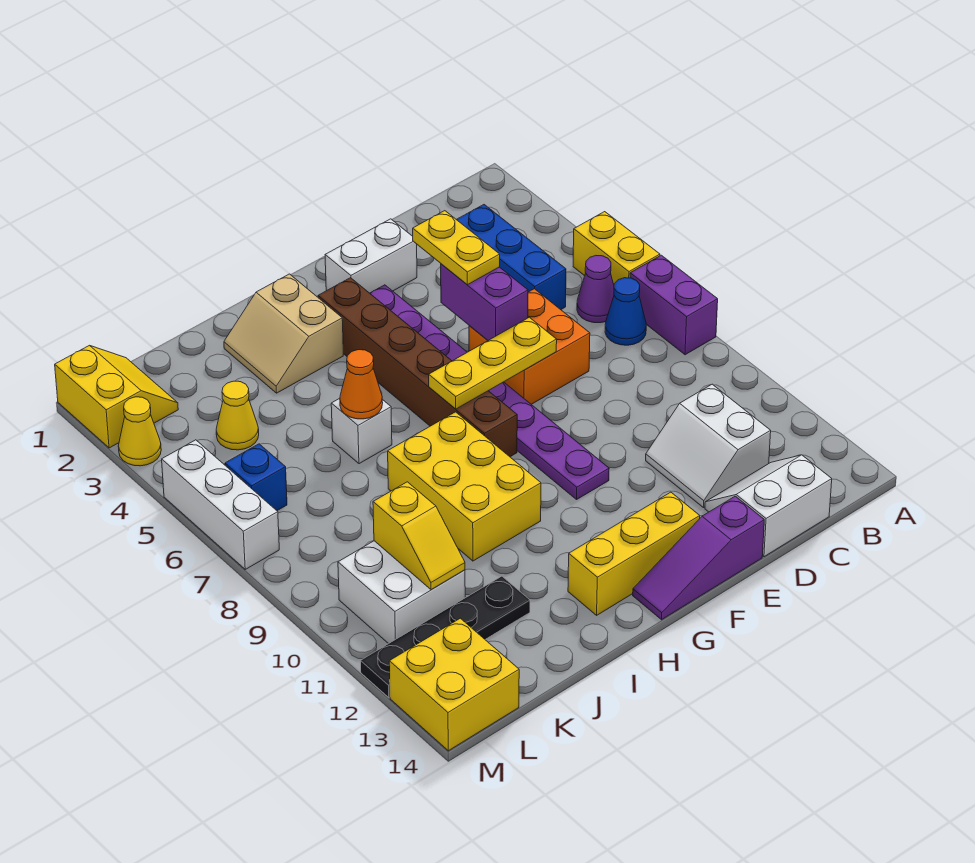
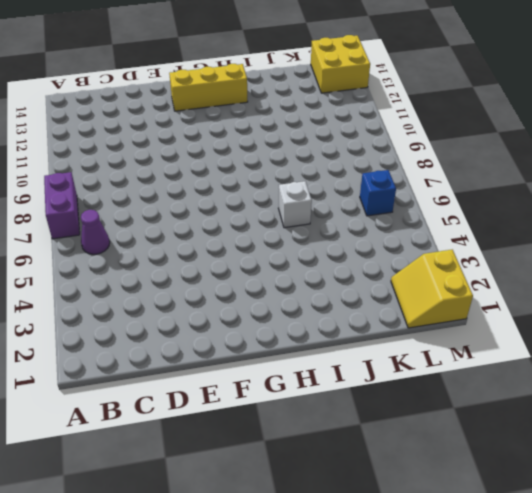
none -> yellow 1x2 brick [573,212,660,284]
none -> blue 1x1 cone [605,278,646,345]
none -> blue 1x3 brick [456,205,566,310]

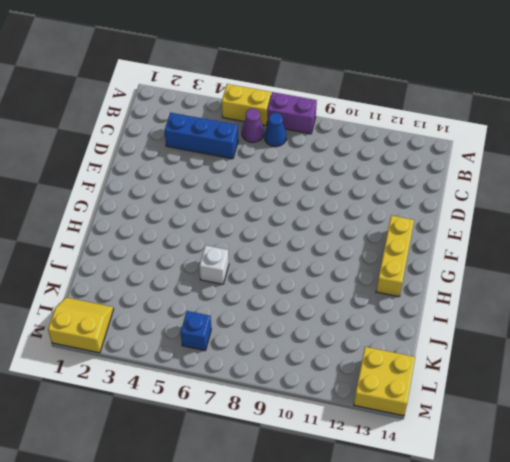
none -> white 2x2 slope [646,384,771,508]
none -> white 2x2 slope [705,455,832,557]
none -> orange 2x2 brick [469,289,590,404]

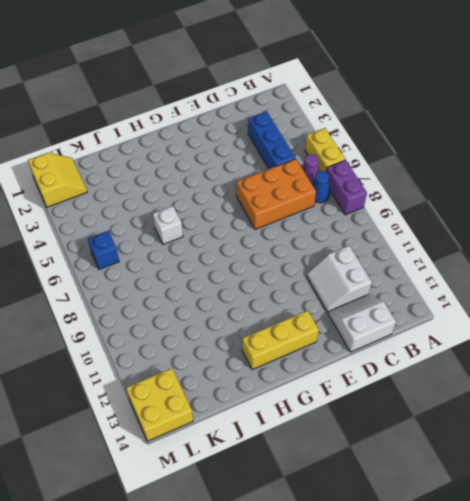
orange 2x3 brick [236,159,316,229] -> orange 2x2 brick [469,289,590,404]
none -> white 1x2 brick [325,219,417,293]
none -> purple 1x3 slope [633,496,764,620]
none -> purple 1x8 plate [370,285,609,499]

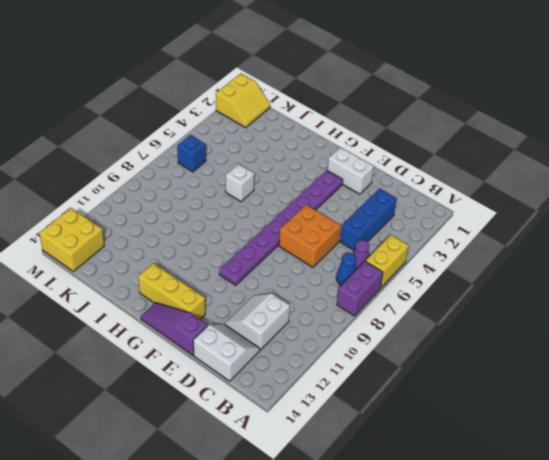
none -> brown 1x6 brick [318,278,517,457]
none -> tan 2x2 slope [224,274,343,393]
none -> yellow 2x3 brick [388,412,541,561]

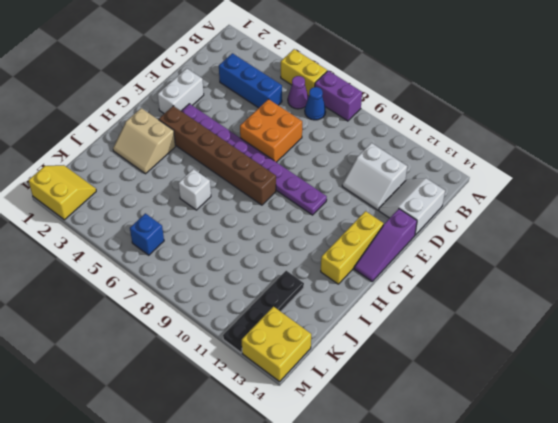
none -> yellow 2x3 brick [388,412,541,561]
none -> yellow 1x1 cone [216,381,259,450]
none -> white 2x2 brick [338,541,465,644]

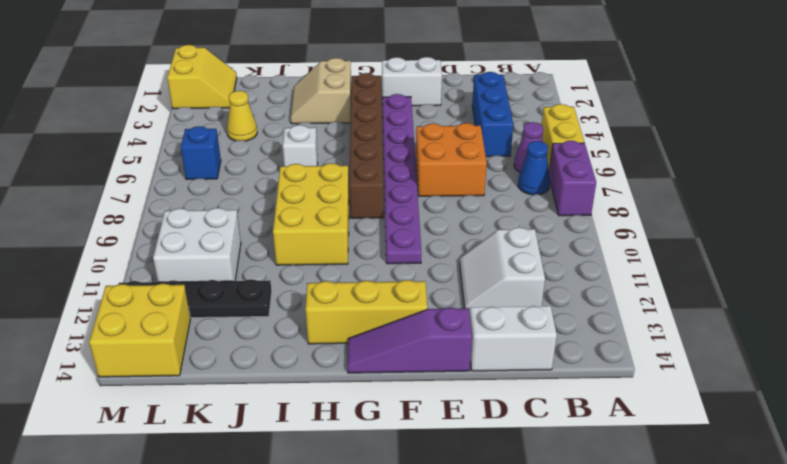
none -> yellow 1x1 cone [118,397,161,466]
none -> white 1x3 brick [162,440,279,569]
none -> purple 1x2 brick [441,264,528,341]

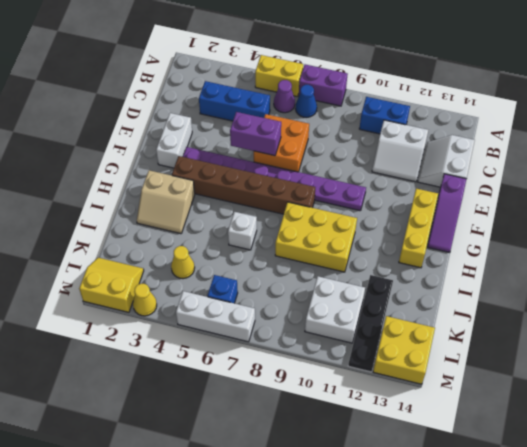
blue 1x2 brick [359,97,410,134] -> none
none -> yellow 1x3 plate [429,317,557,409]
none -> orange 1x1 cone [340,350,383,419]
none -> yellow 1x2 slope [373,482,465,590]

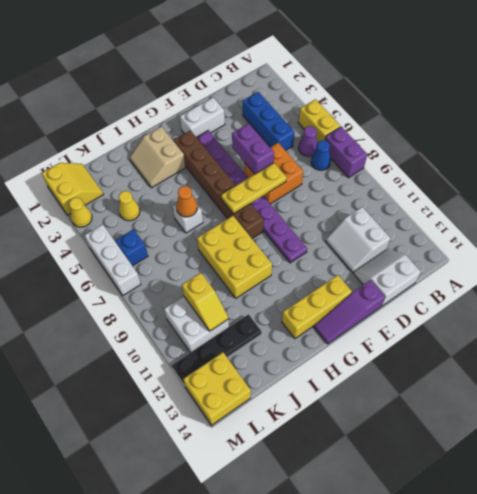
none -> yellow 1x2 plate [413,211,500,285]

